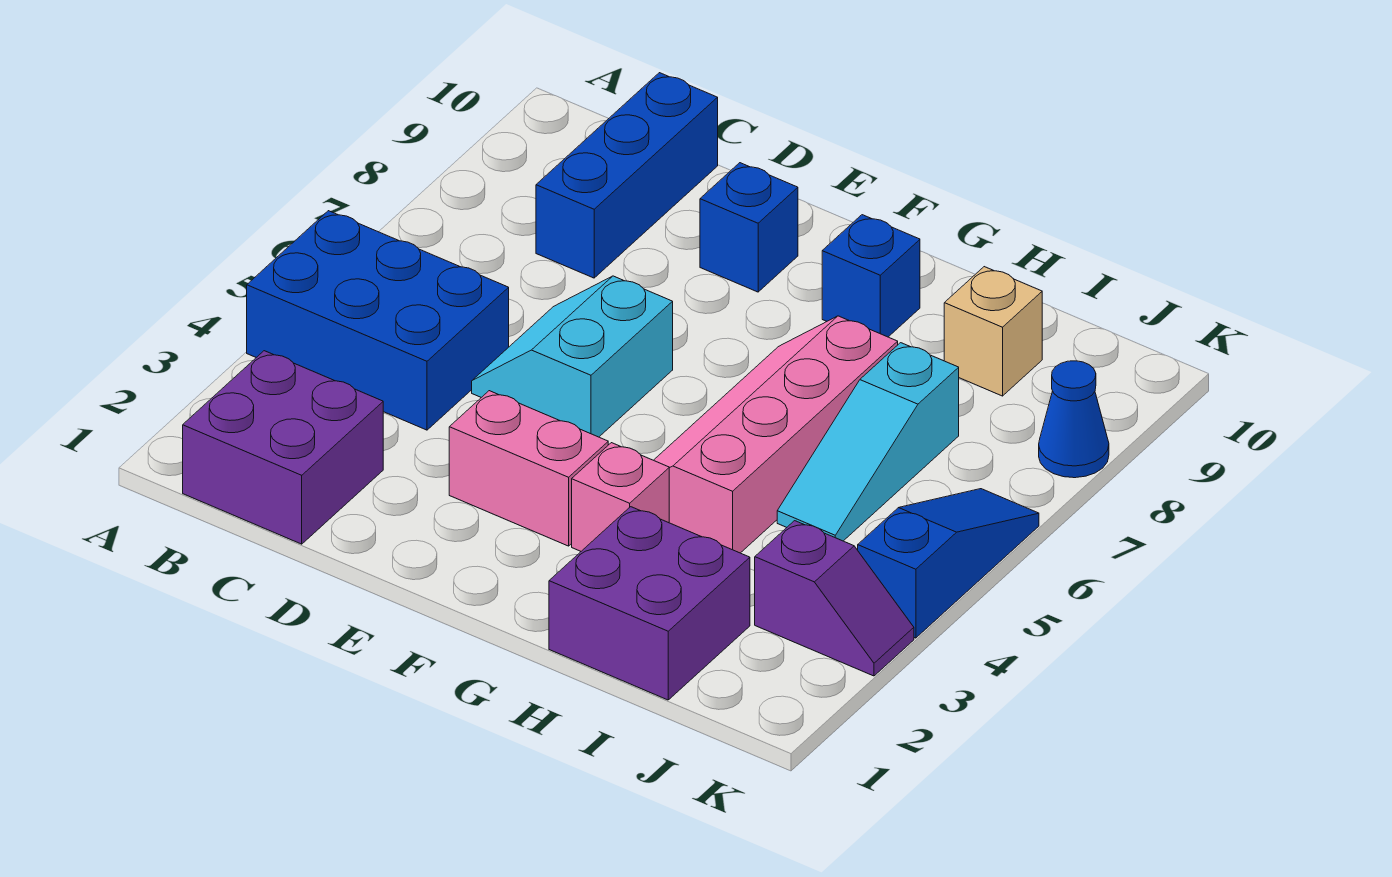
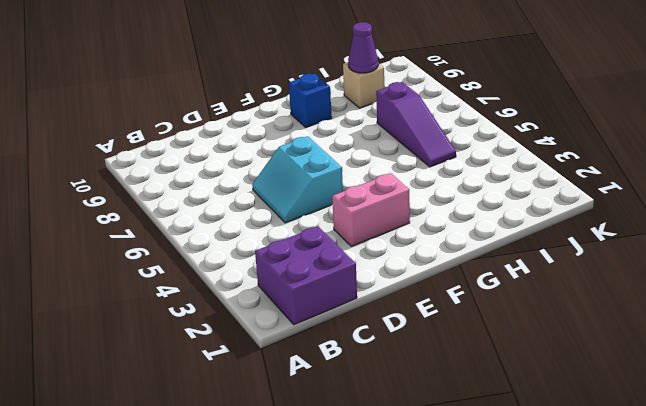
purple 1x3 slope [376,82,456,167] -> cyan 1x3 slope [777,343,959,541]
purple 1x1 cone [348,22,378,73] -> none
none -> blue 2x3 brick [247,211,509,430]
none -> blue 1x3 brick [536,73,718,278]
none -> blue 1x1 brick [700,163,798,292]

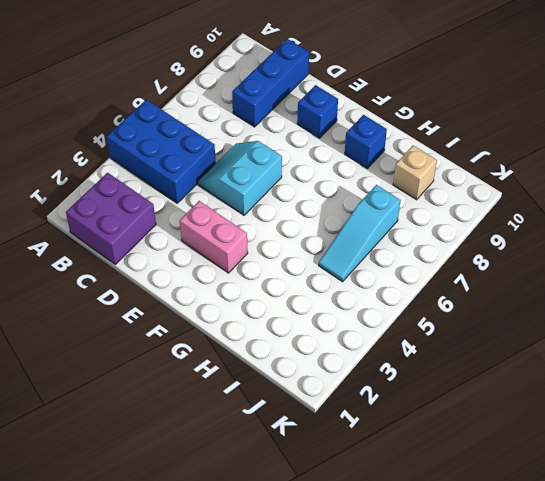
none -> pink 1x1 brick [572,443,669,551]
none -> pink 2x4 slope [654,316,898,553]
none -> purple 2x2 brick [549,507,750,700]

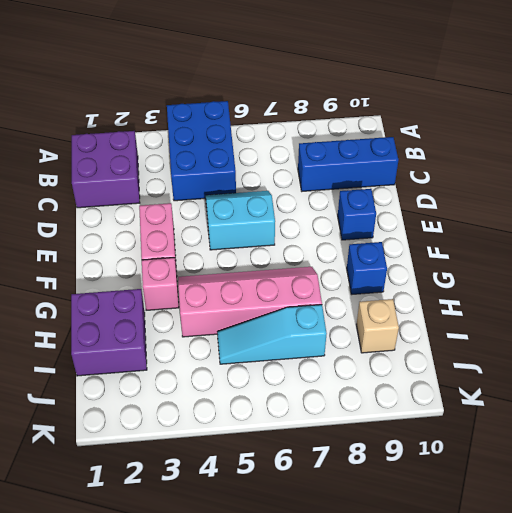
none -> purple 1x2 slope [755,521,914,676]
none -> blue 1x3 slope [858,489,1039,638]
none -> blue 1x1 cone [1039,361,1109,478]

